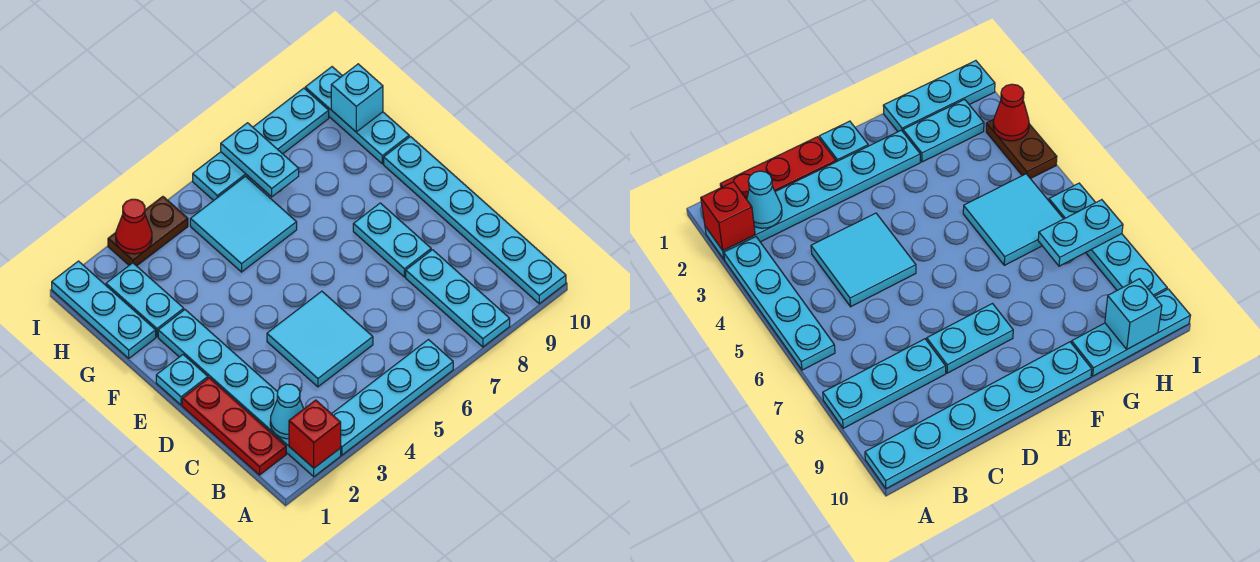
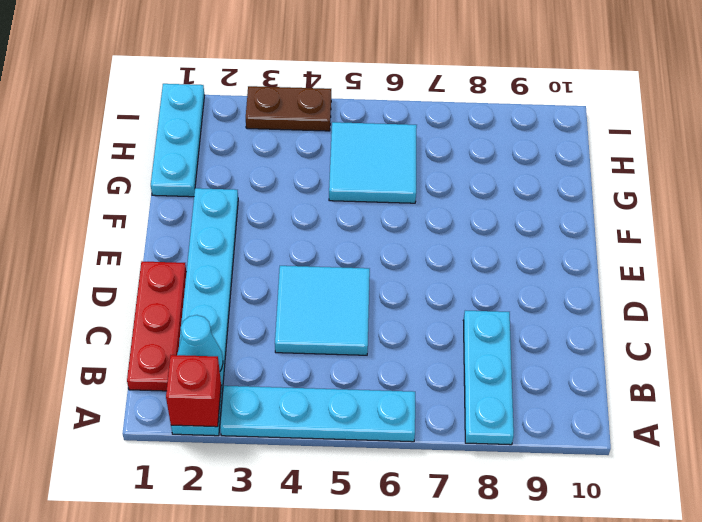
none -> cyan 1x6 plate [384,137,566,304]
none -> cyan 1x2 plate [353,203,431,277]
none -> cyan 1x1 plate [156,355,208,405]

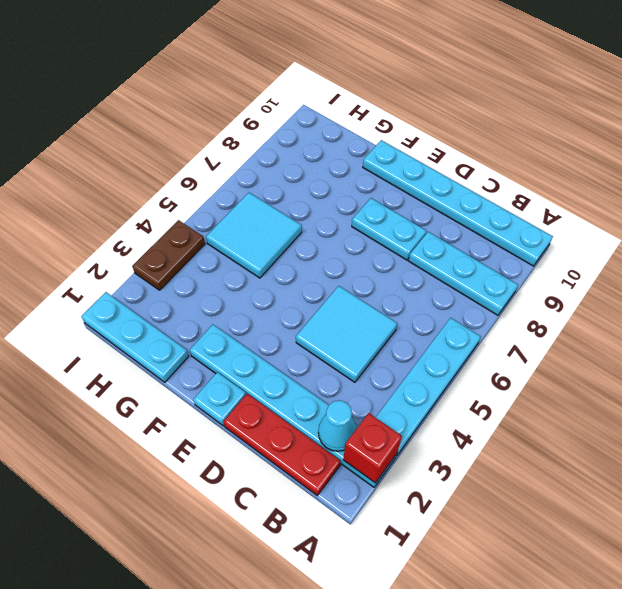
none -> cyan 1x2 plate [106,263,184,337]
none -> cyan 1x3 plate [305,67,409,164]
none -> cyan 1x4 plate [193,88,329,201]

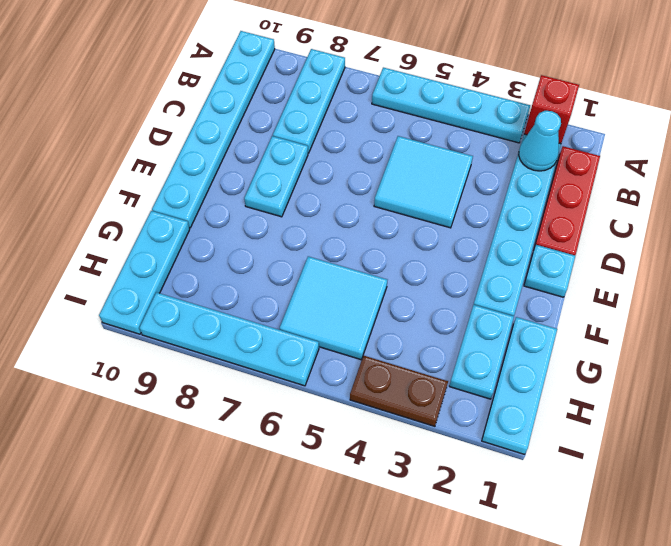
none -> cyan 1x2 plate [221,123,299,197]
none -> cyan 1x1 brick [331,64,383,132]
none -> red 1x1 cone [116,199,152,254]

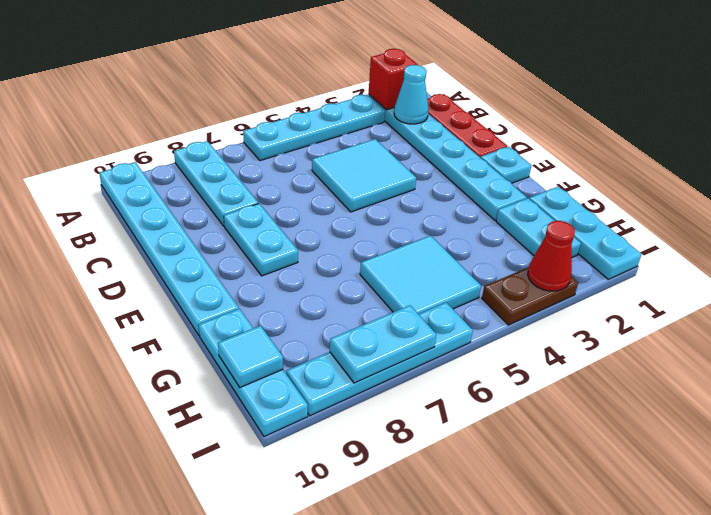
cyan 1x1 tile [218,326,283,387] -> cyan 1x1 brick [331,64,383,132]
cyan 1x2 plate [330,305,436,383] -> cyan 1x2 plate turned to [221,123,299,197]

